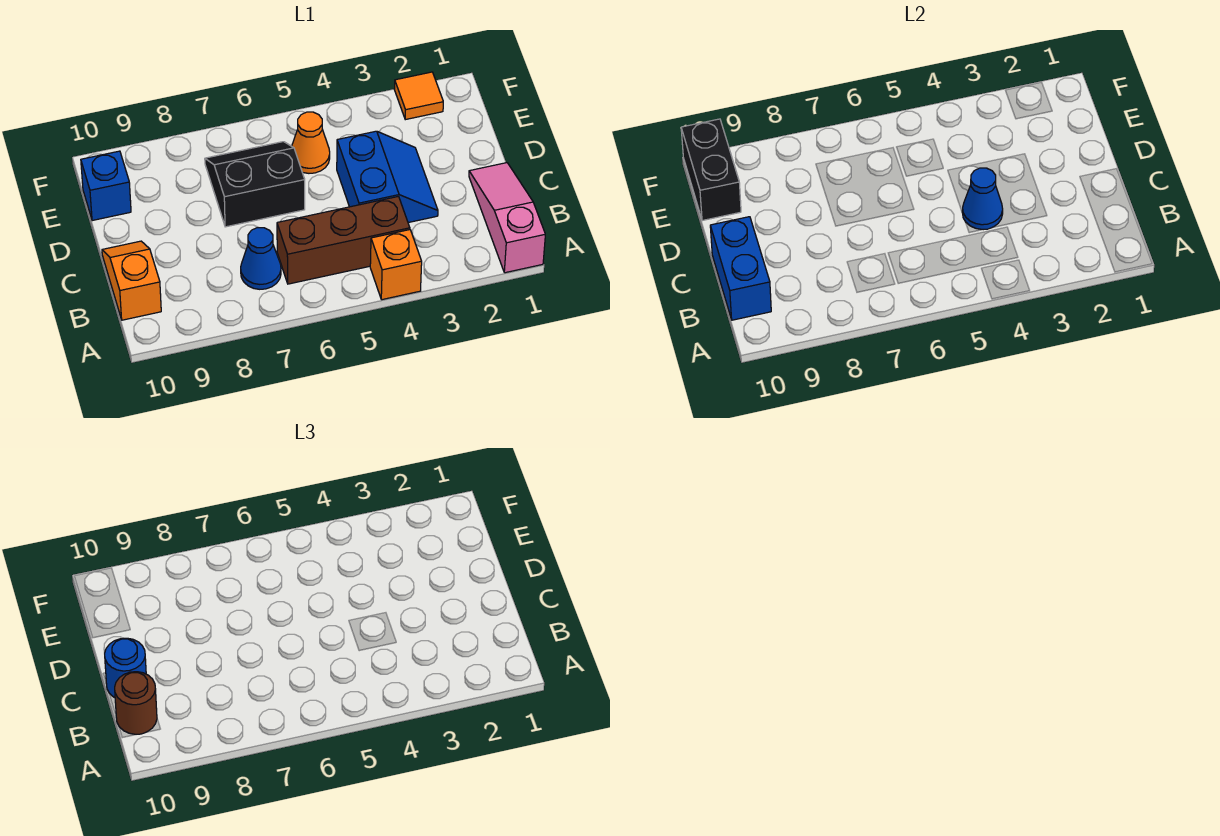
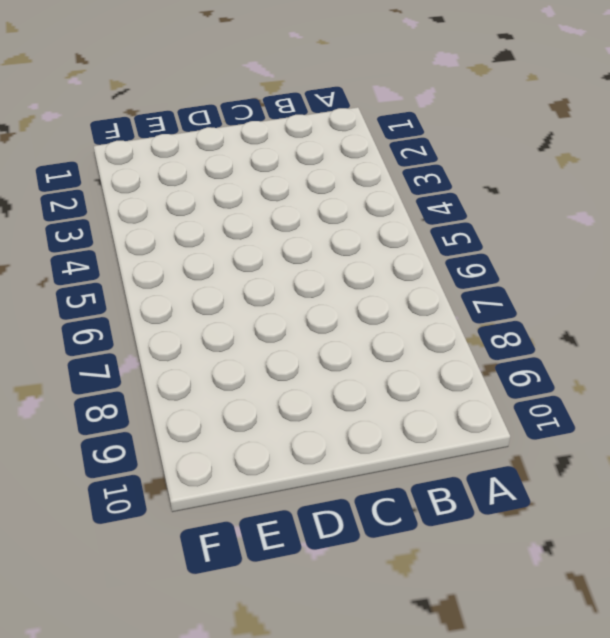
none -> pink 1x3 slope [469,163,545,273]
none -> orange 1x1 brick [370,230,422,300]
none -> brown 1x3 brick [277,196,410,284]

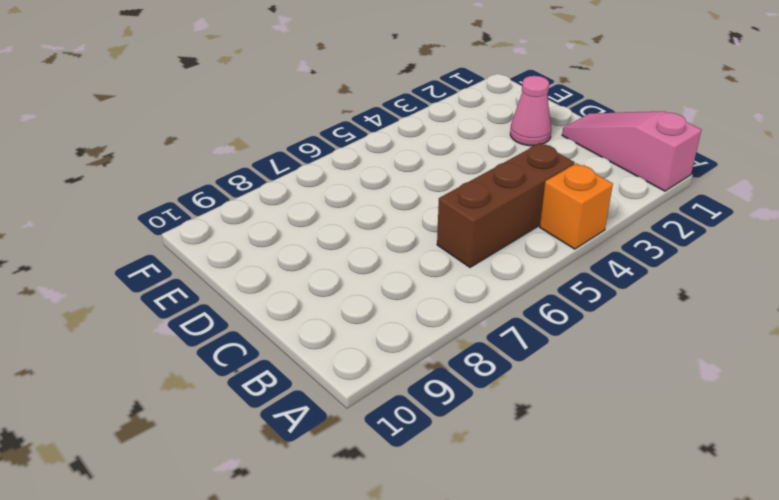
pink 1x1 cone [510,76,552,146] -> none
none -> blue 1x1 cone [241,228,281,289]
none -> orange 1x2 slope [102,241,161,320]
none -> blue 2x2 slope [337,131,438,223]

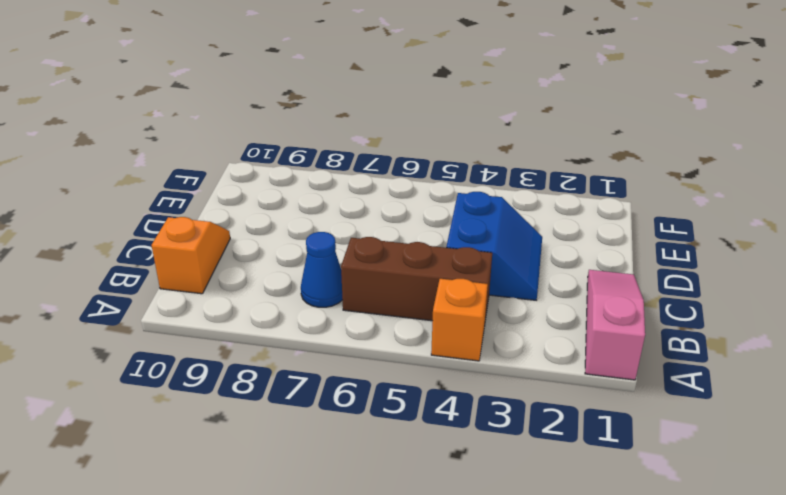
none -> black 2x2 slope [205,142,305,227]
none -> orange 1x1 cone [292,112,330,173]
none -> blue 1x1 brick [81,151,131,221]

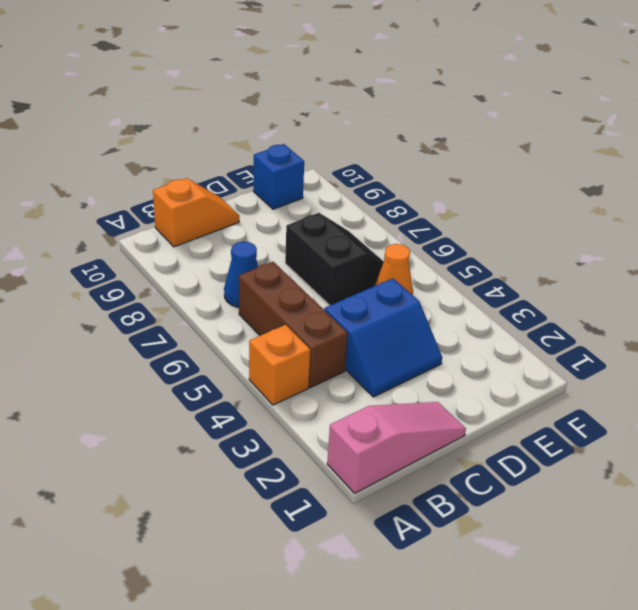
none -> orange 1x1 tile [394,72,443,120]
none -> blue 1x2 brick [710,217,771,320]
none -> blue 1x1 cone [962,168,1003,230]

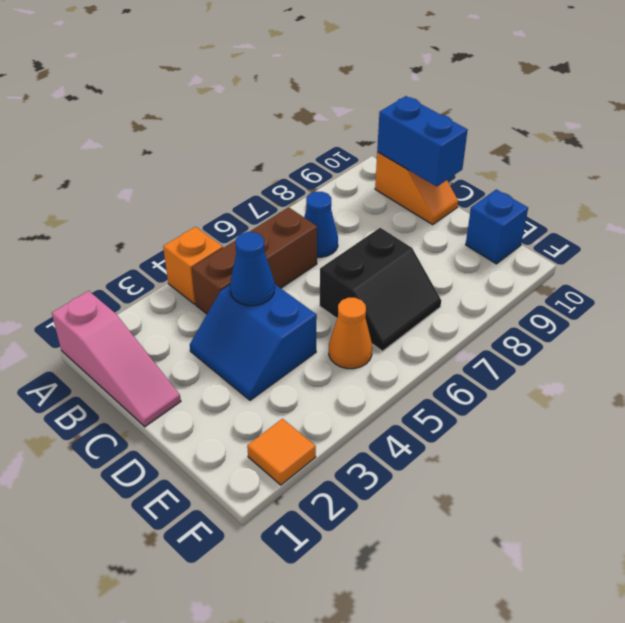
none -> black 1x2 brick [681,119,741,221]
none -> brown 1x1 round brick [115,672,157,735]
none -> blue 1x1 round brick [105,638,146,698]

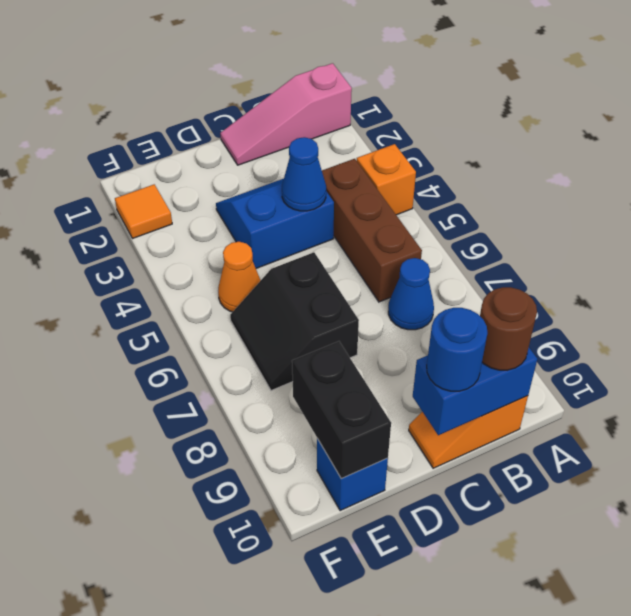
black 1x2 brick [292,341,391,479] -> black 1x2 brick turned to [681,119,741,221]

